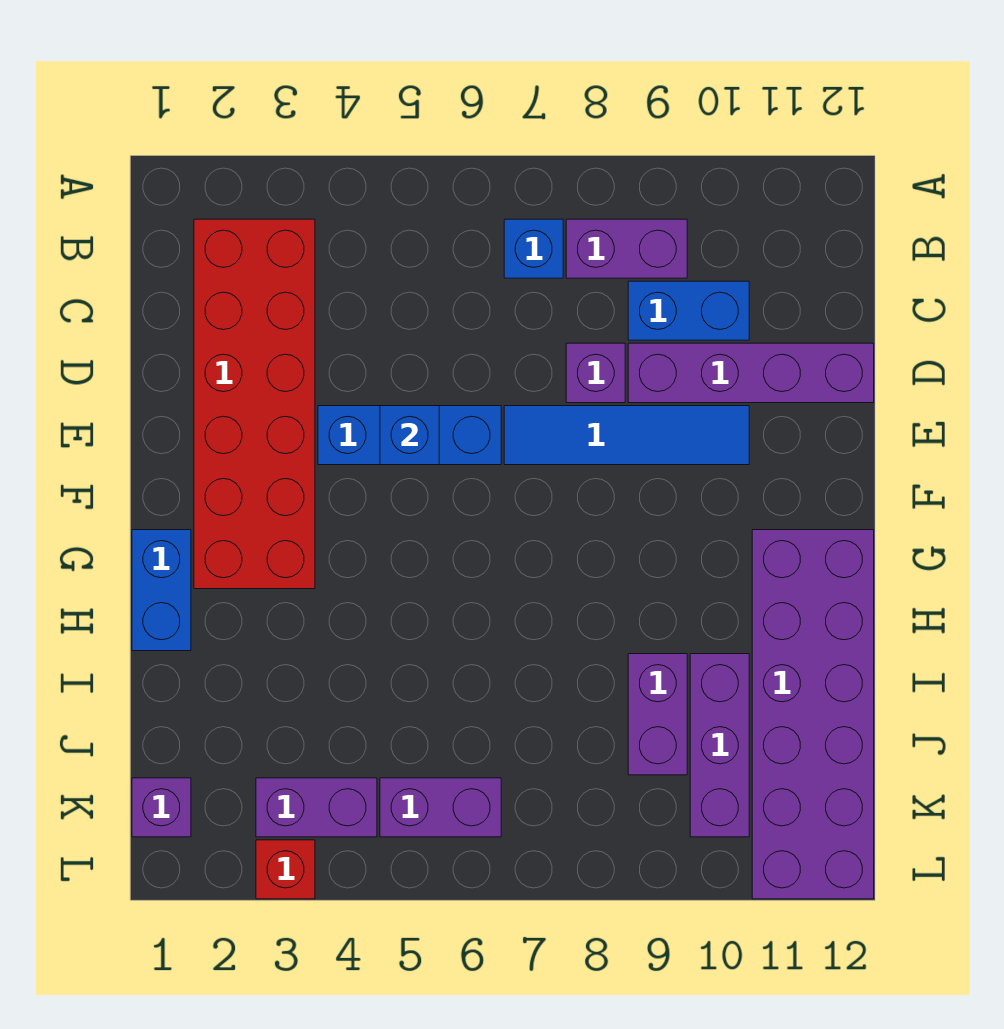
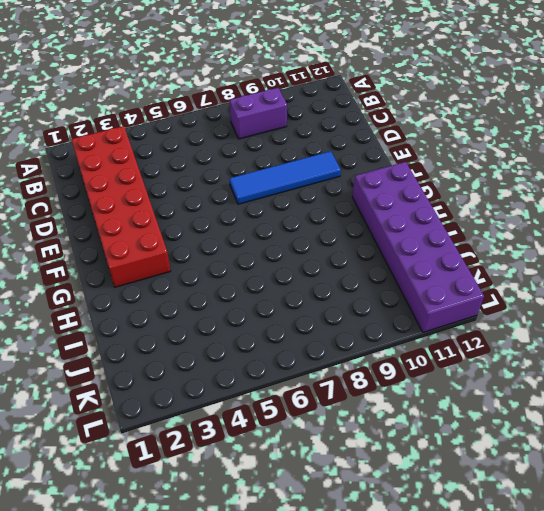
none -> blue 1x1 brick [504,219,563,278]
none -> blue 1x2 brick [628,281,749,340]
none -> purple 1x1 brick [566,343,625,403]

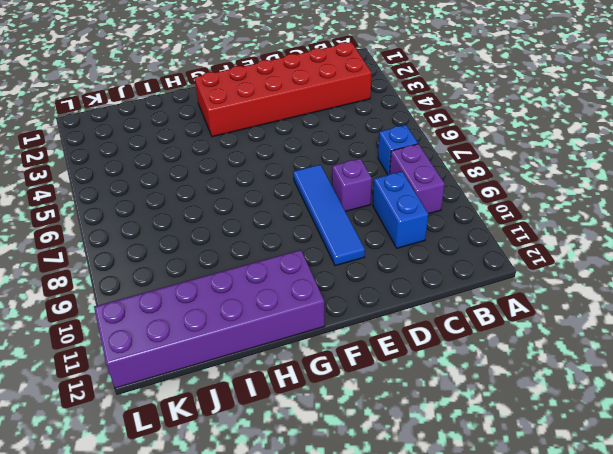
none -> purple 1x4 brick [628,343,874,403]
none -> blue 1x3 brick [318,406,501,465]
none -> blue 1x2 brick [132,530,191,651]

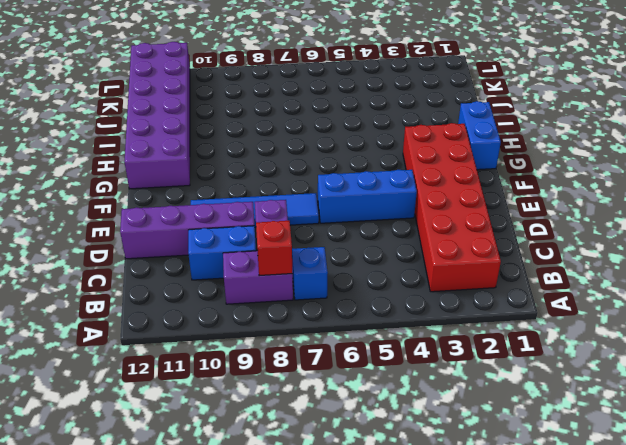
red 1x1 brick [256,221,292,276] -> red 1x1 brick moved to [256,840,315,899]
none -> purple 1x2 brick [628,654,687,775]
none -> purple 1x3 brick [690,654,749,837]
none -> purple 1x1 brick [132,778,191,837]

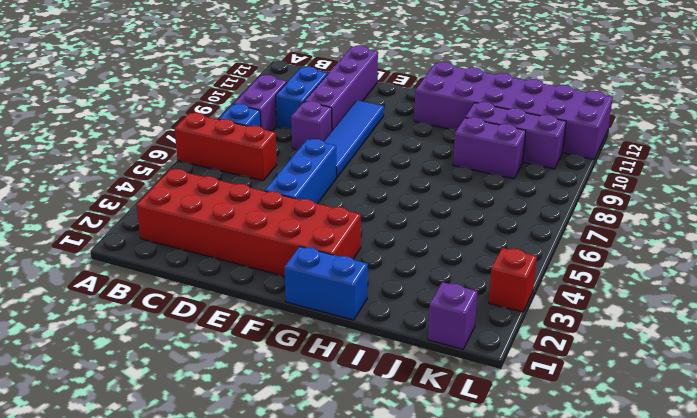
red 1x3 brick [175,113,277,181] -> none
none -> purple 1x2 brick [256,778,377,837]
none -> purple 1x2 brick [380,778,501,837]
none -> blue 1x1 brick [380,406,439,465]

